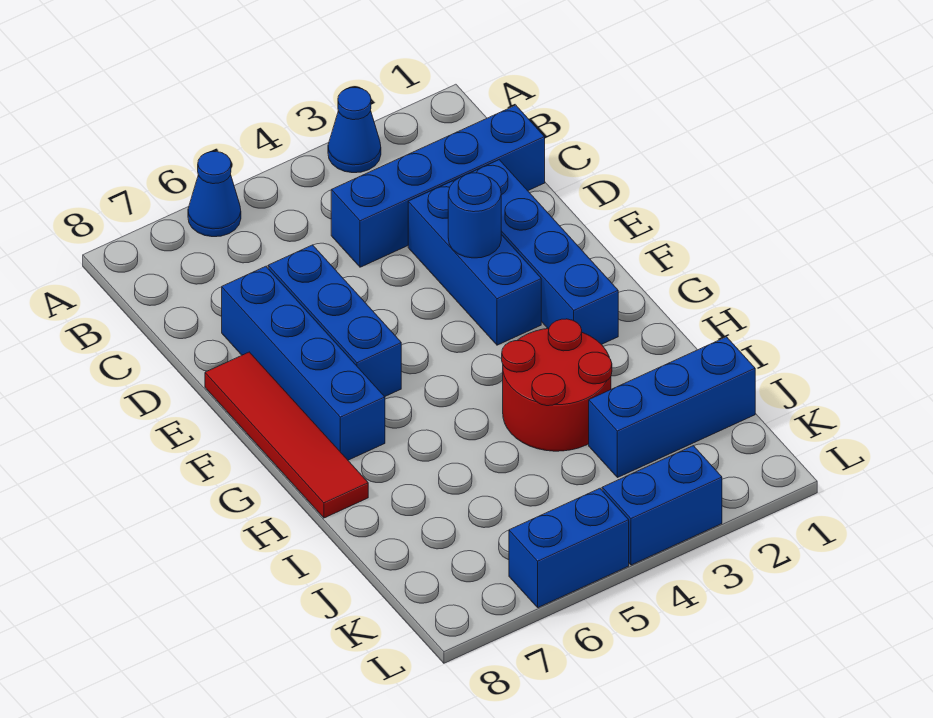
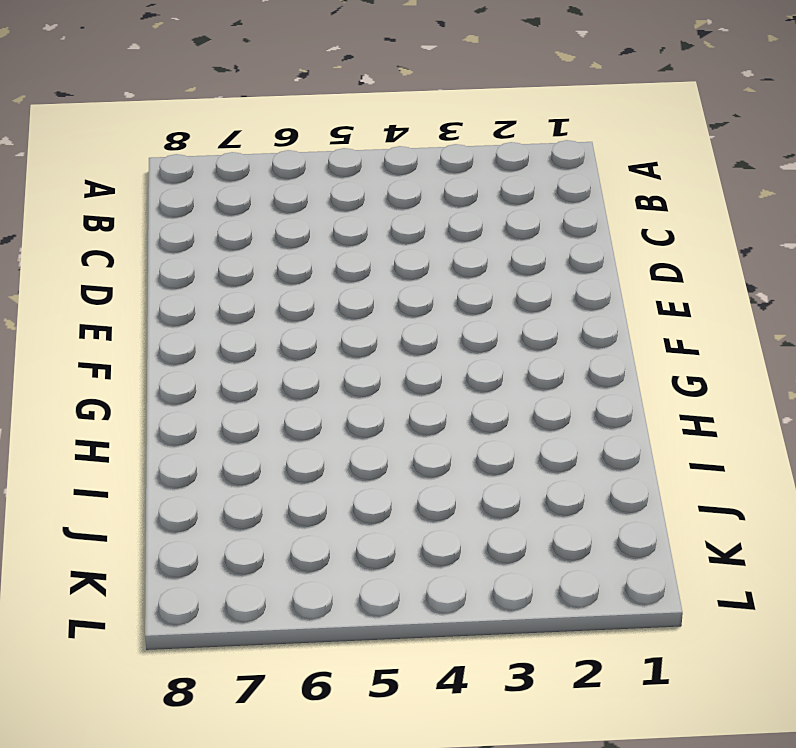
none -> blue 1x1 cone [328,88,381,173]
none -> blue 1x1 cone [188,152,241,237]
none -> blue 1x4 brick [331,105,545,267]

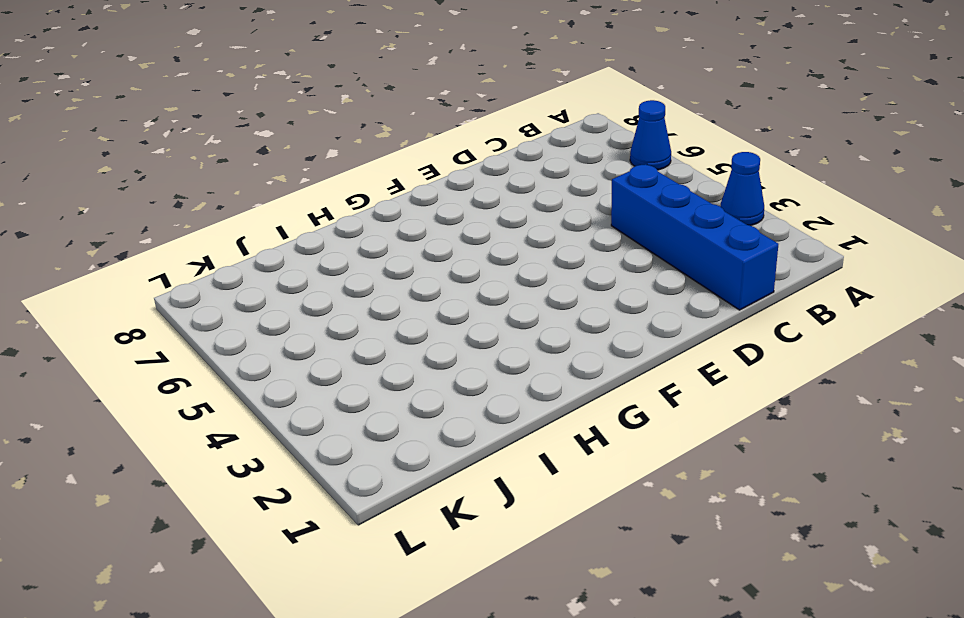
none -> blue 1x4 brick [456,160,618,345]
none -> blue 1x3 brick [408,181,541,345]
none -> blue 1x3 brick [268,245,401,397]

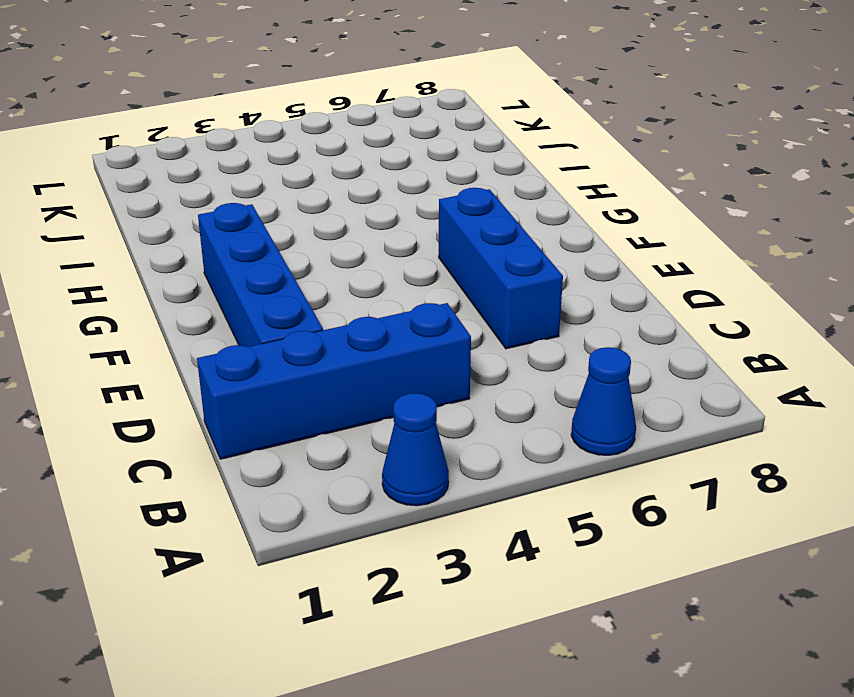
none -> blue 1x3 brick [408,181,541,345]
none -> blue 1x4 brick [222,266,385,460]
none -> red 1x4 tile [205,352,368,518]

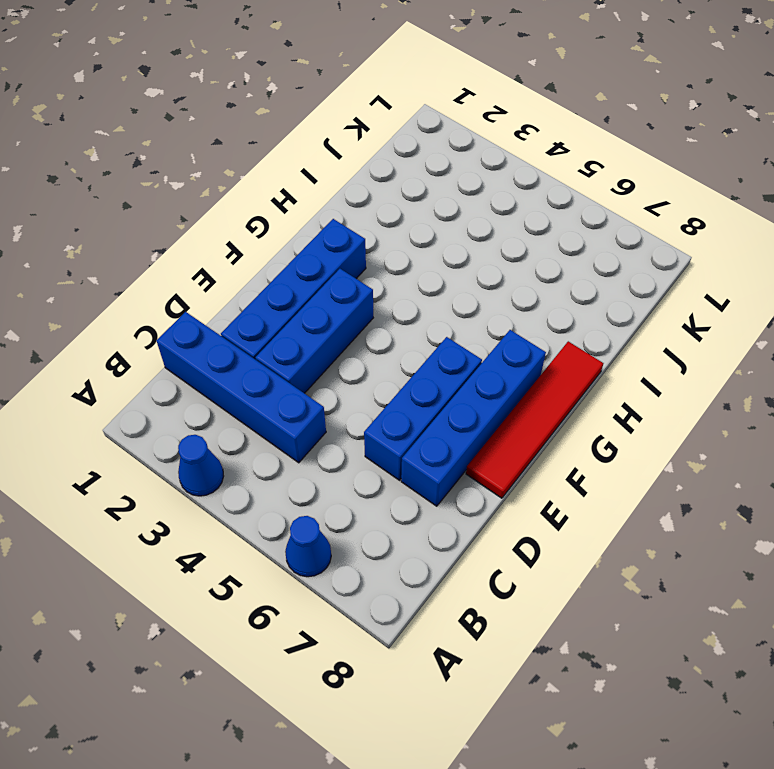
none -> red 2x2 round brick [502,319,612,451]
none -> blue 1x3 brick [589,337,755,478]
none -> blue 1x2 brick [602,446,722,565]

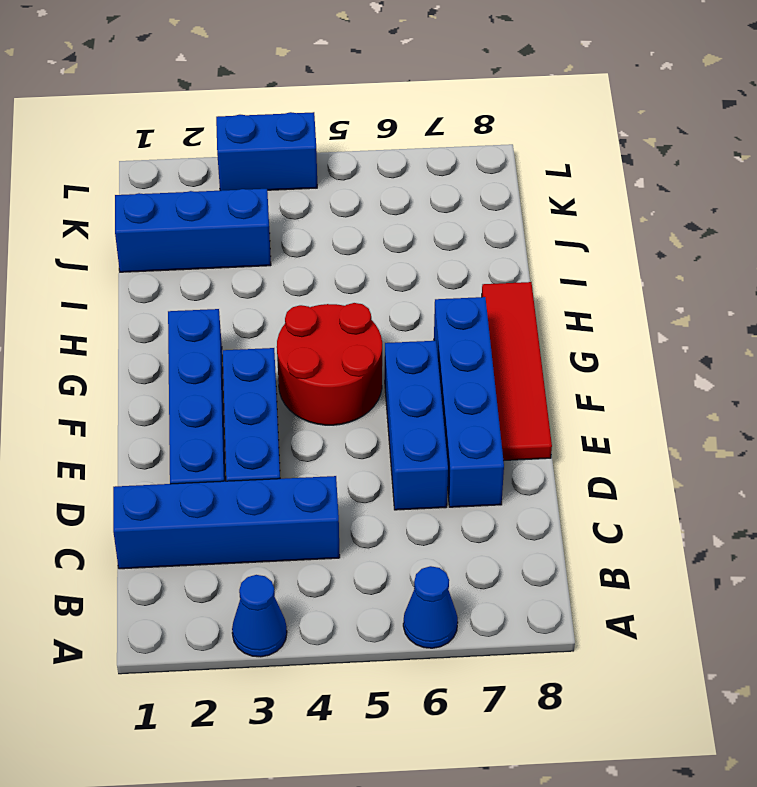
red 2x2 round brick [277,303,382,425] -> red 2x2 round brick moved to [502,319,612,451]
none -> blue 1x2 brick [509,488,629,608]
none -> blue 1x1 round brick [448,173,501,258]

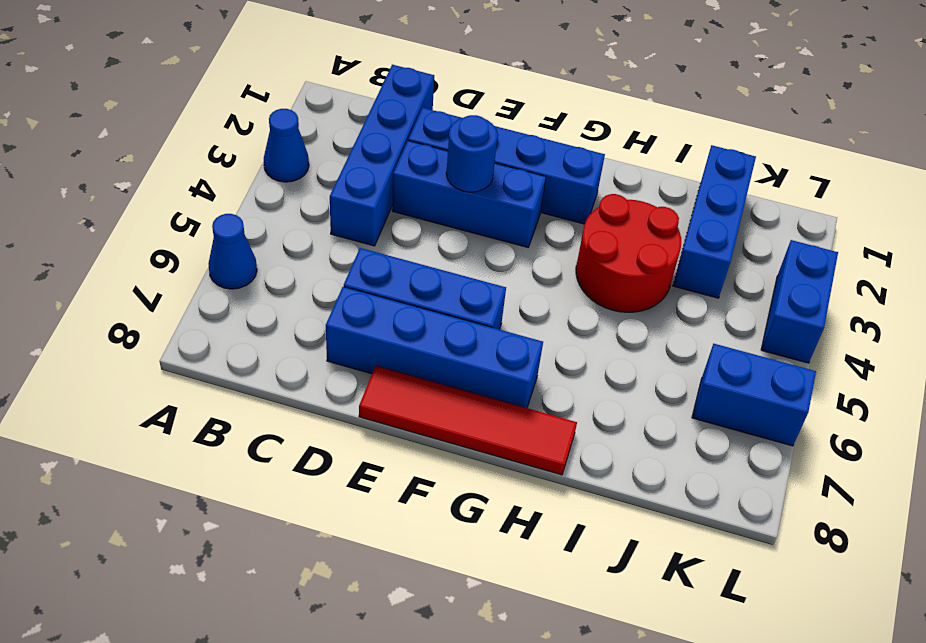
blue 1x2 brick [692,344,816,446] -> blue 1x2 brick turned to [509,488,629,608]

